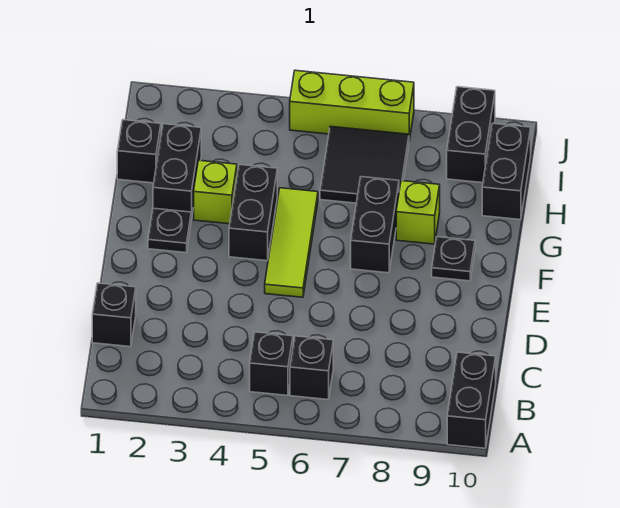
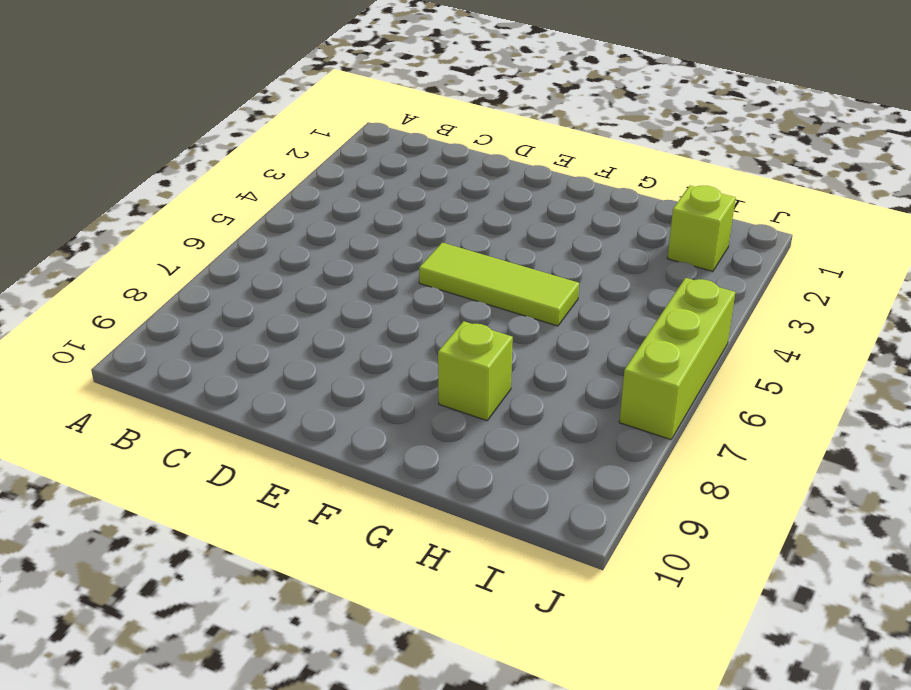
lime 1x1 brick [667,186,736,271] -> lime 1x1 brick moved to [194,160,237,224]
none -> black 1x2 brick [447,352,496,448]
none -> black 1x1 brick [250,332,293,396]
none -> black 1x1 brick [290,336,333,399]

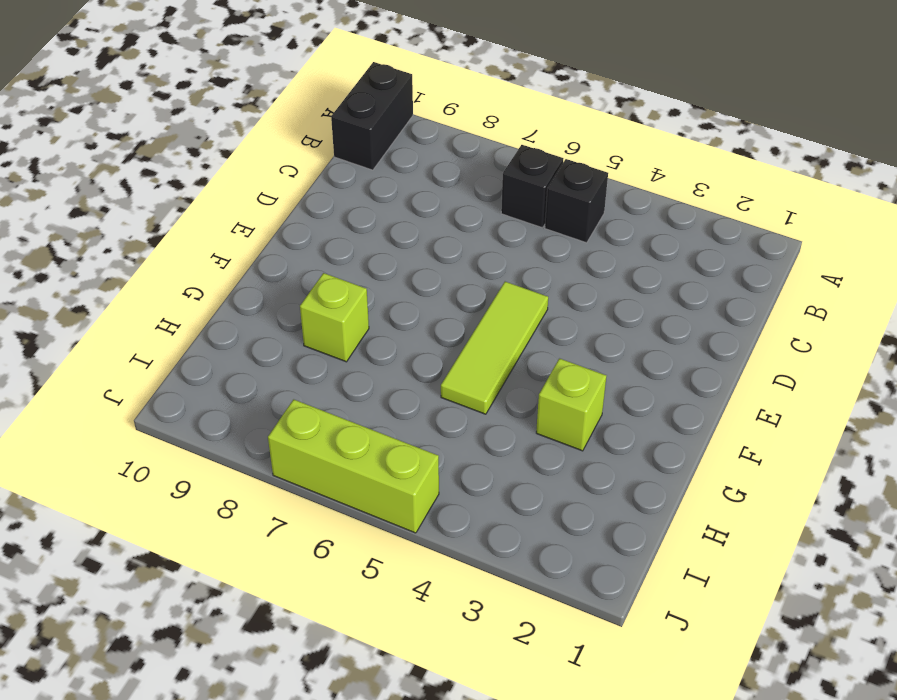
none -> black 1x1 brick [92,283,136,347]
none -> black 1x1 plate [148,208,191,253]
none -> black 1x2 brick [229,164,277,261]

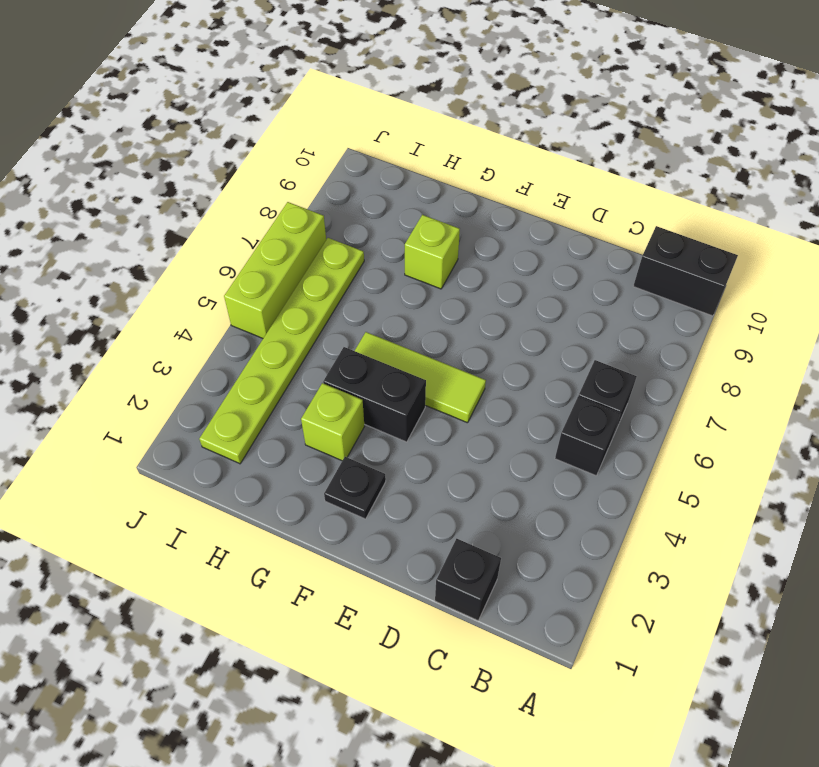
lime 1x6 plate [199,238,364,464] -> black 2x2 tile [320,126,409,203]
none -> black 1x2 brick [351,177,399,273]
none -> black 1x1 plate [432,237,475,281]
none -> black 1x2 brick [153,124,201,220]

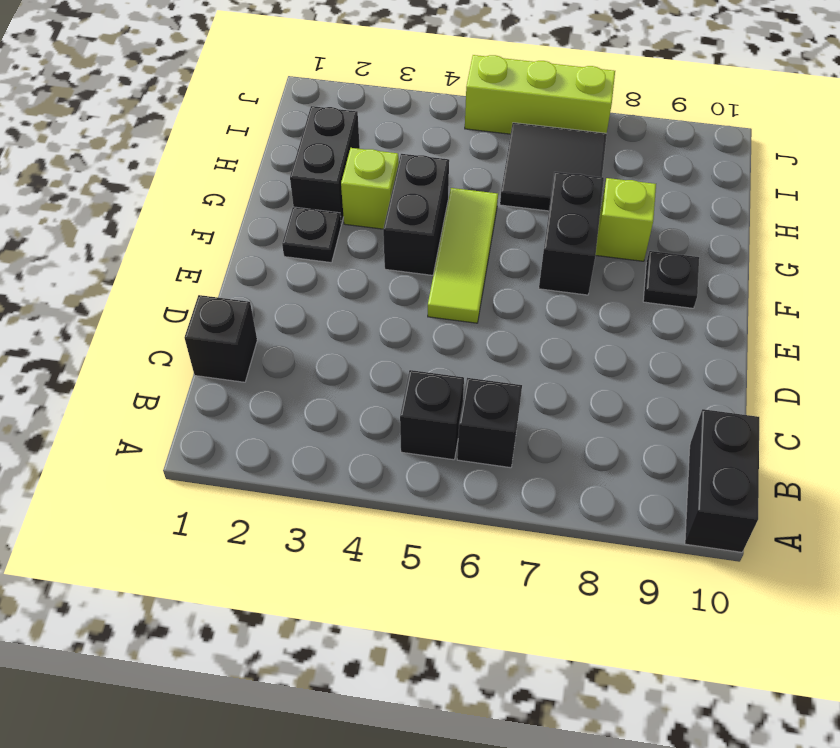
none -> black 1x1 brick [117,120,161,183]
none -> black 1x2 brick [482,123,531,220]
none -> black 1x2 brick [447,87,495,183]

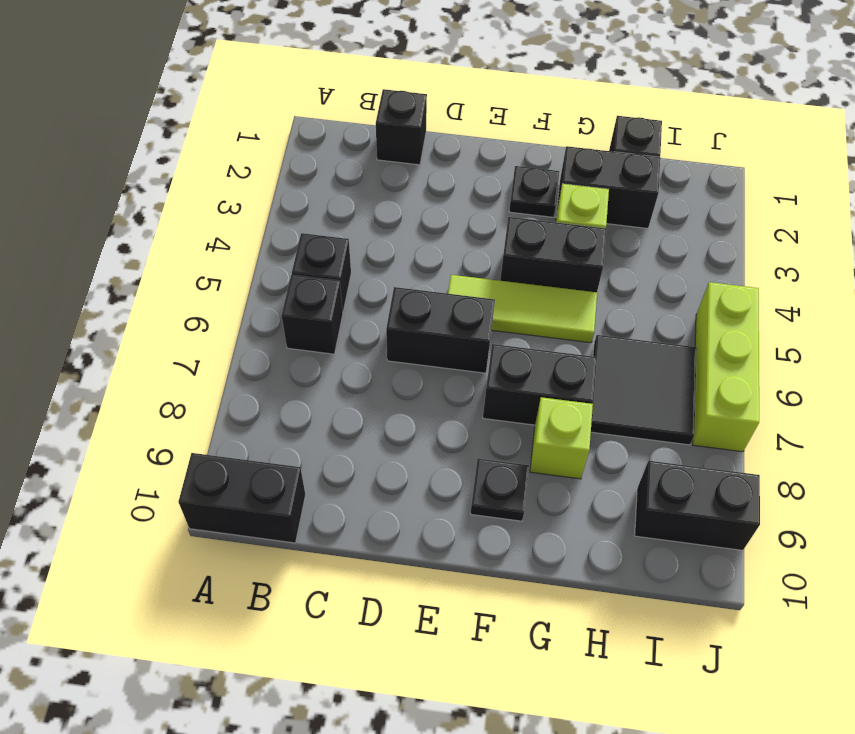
black 1x2 brick [386,287,495,373] -> black 1x2 brick moved to [482,123,531,220]

